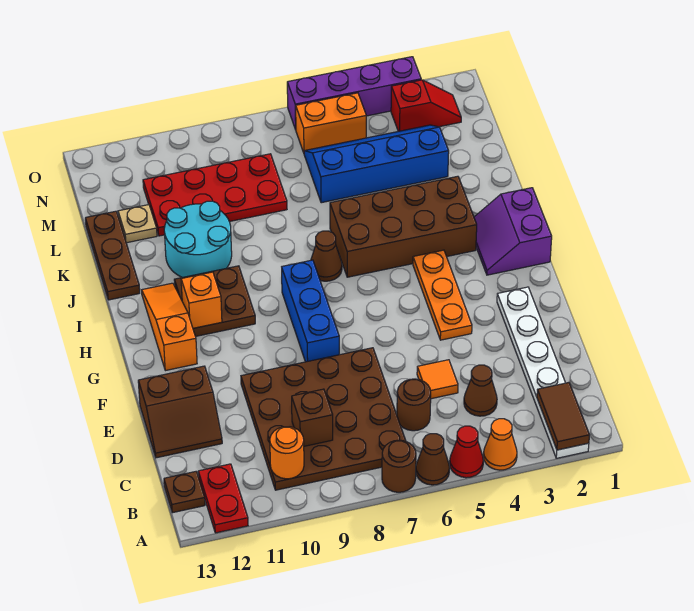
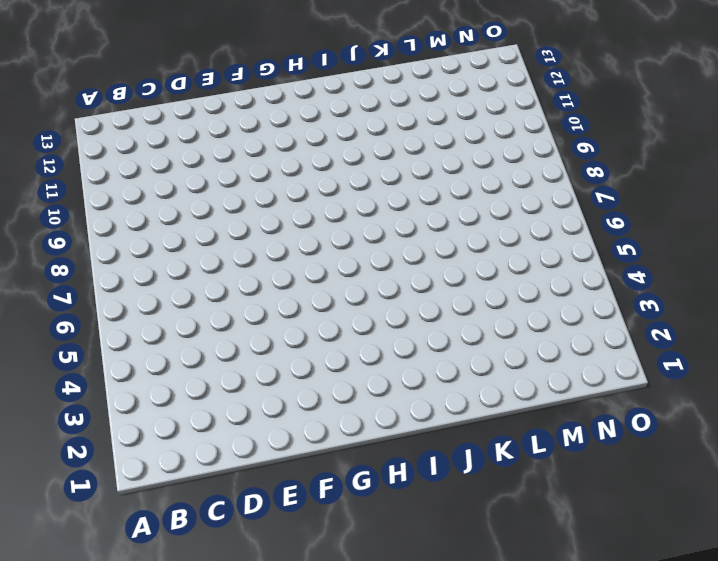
none -> white 1x6 plate [497,287,589,458]
none -> orange 1x1 cone [484,419,517,470]
none -> red 1x1 cone [450,426,483,478]
none -> brown 1x1 cone [416,434,450,485]

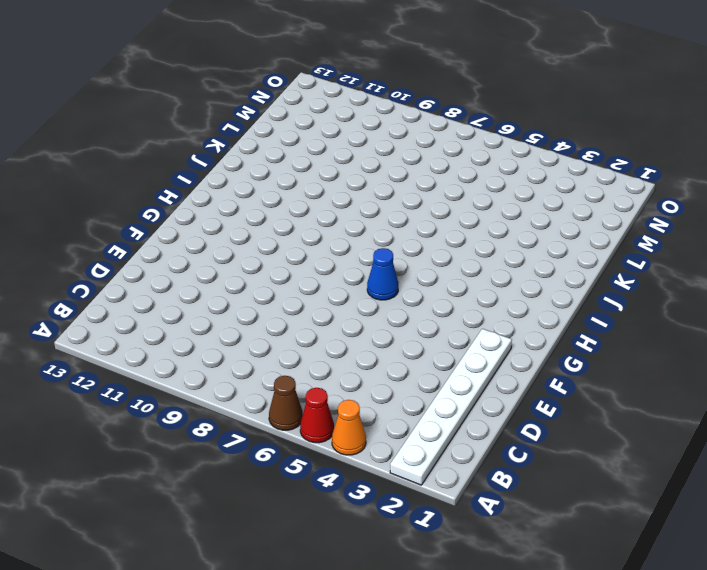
blue 1x1 cone [367,248,398,300] -> none
none -> brown 1x1 round brick [382,440,416,492]
none -> red 1x2 plate [198,464,248,533]
none -> brown 4x4 plate [241,348,406,490]
none -> brown 1x1 plate [164,472,205,513]

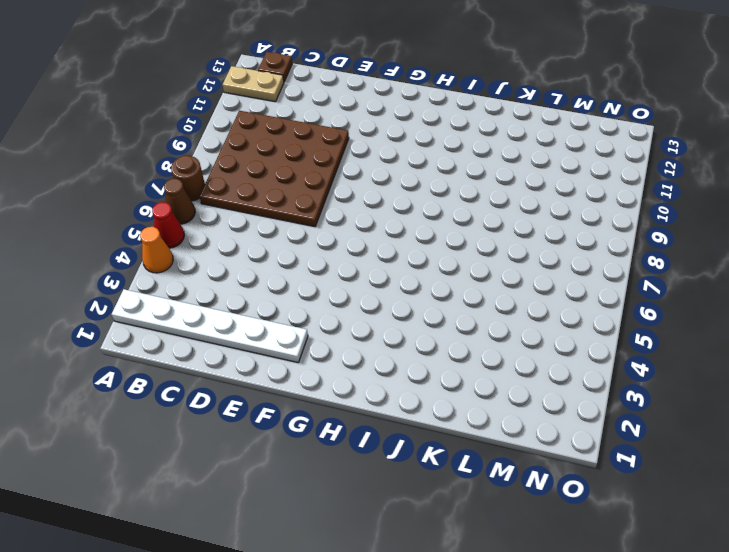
tan 1x2 plate [223,66,284,102] -> red 1x2 plate [198,464,248,533]
none -> brown 1x1 cone [464,365,497,416]
none -> brown 1x1 round brick [397,379,431,431]
none -> orange 1x1 tile [417,360,458,399]
none -> brown 2x2 slope [138,366,222,458]

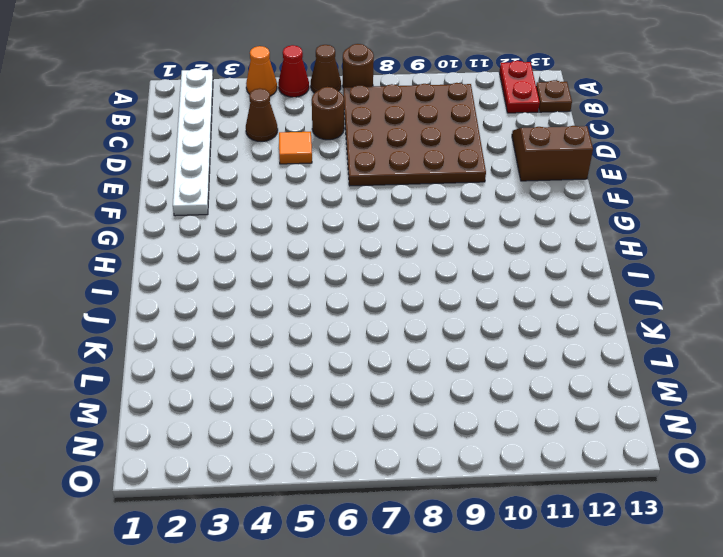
none -> orange 1x3 plate [413,250,472,340]
none -> blue 1x3 brick [282,260,339,362]
none -> orange 1x3 slope [142,283,197,371]
none -> purple 2x2 slope [474,188,552,275]

